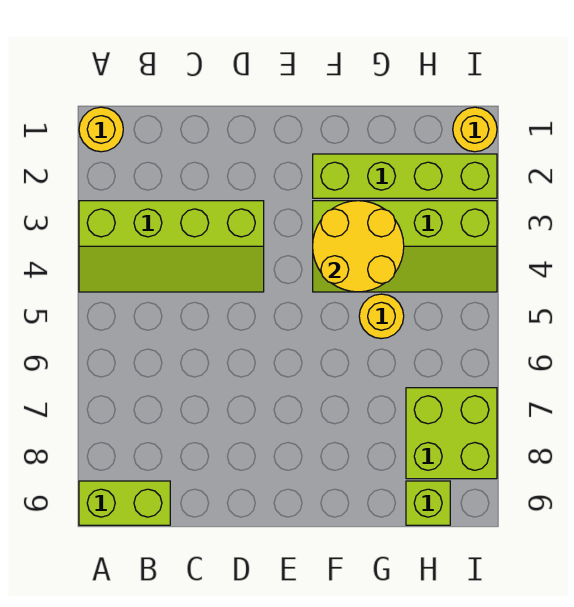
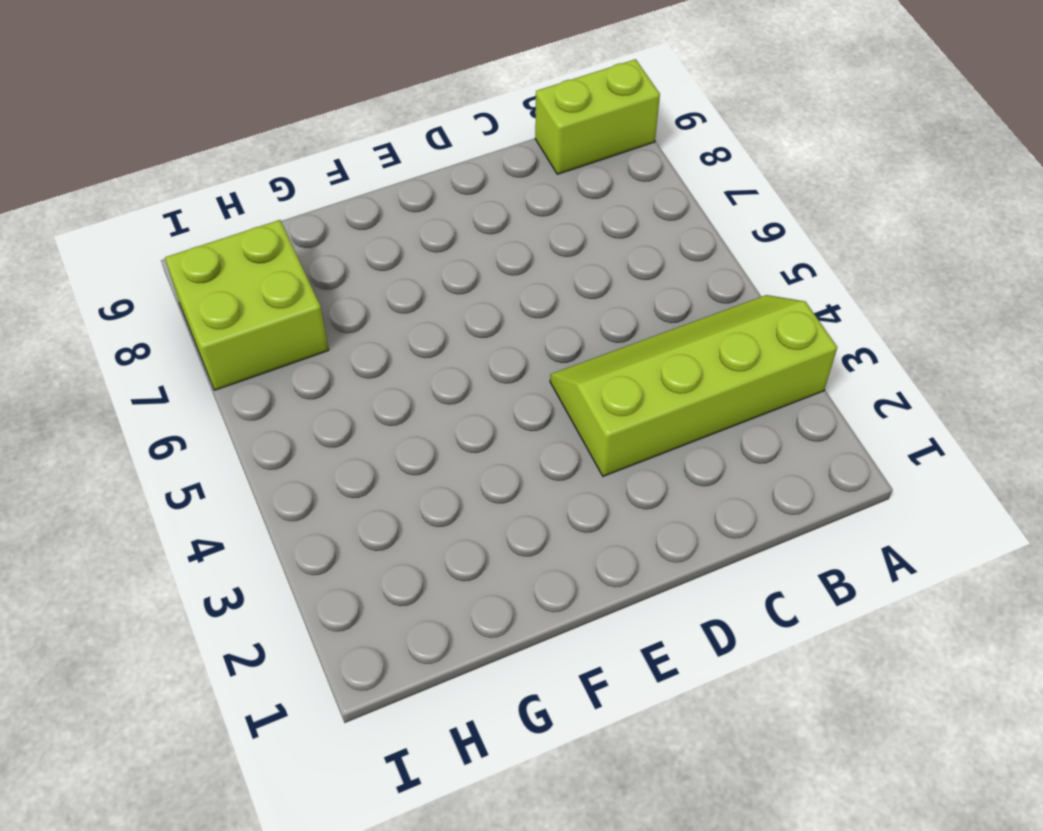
none -> yellow 1x1 round brick [79,107,123,152]
none -> lime 1x4 brick [313,154,497,198]

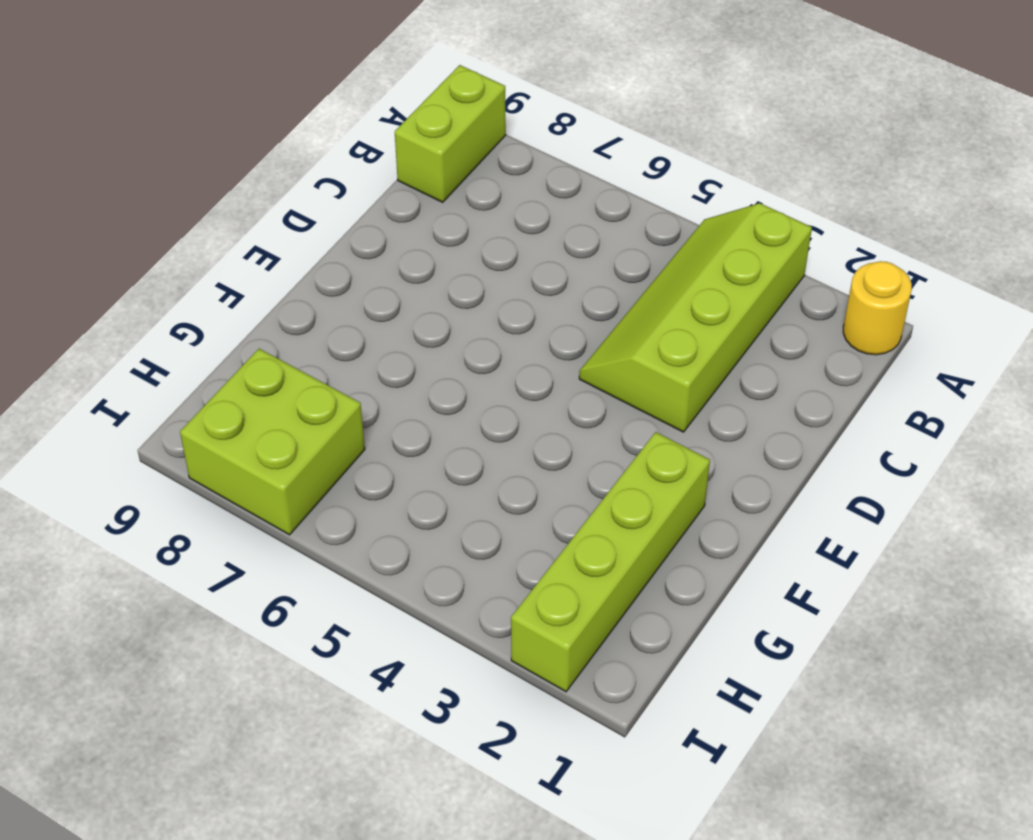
none -> lime 2x4 slope [313,201,497,292]
none -> yellow 1x1 round brick [359,294,404,339]

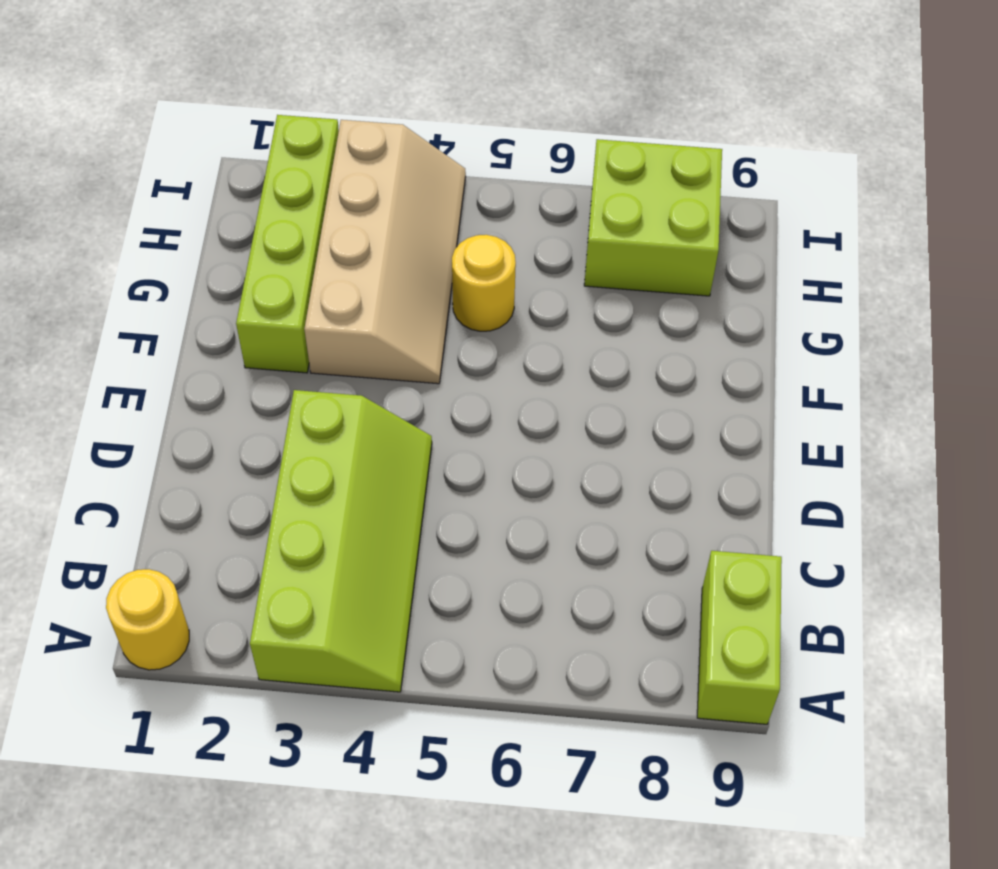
tan 2x4 slope [304,120,466,384] -> lime 2x4 slope [313,201,497,292]
none -> lime 1x1 brick [406,481,450,525]
none -> yellow 1x1 round brick [453,107,497,152]

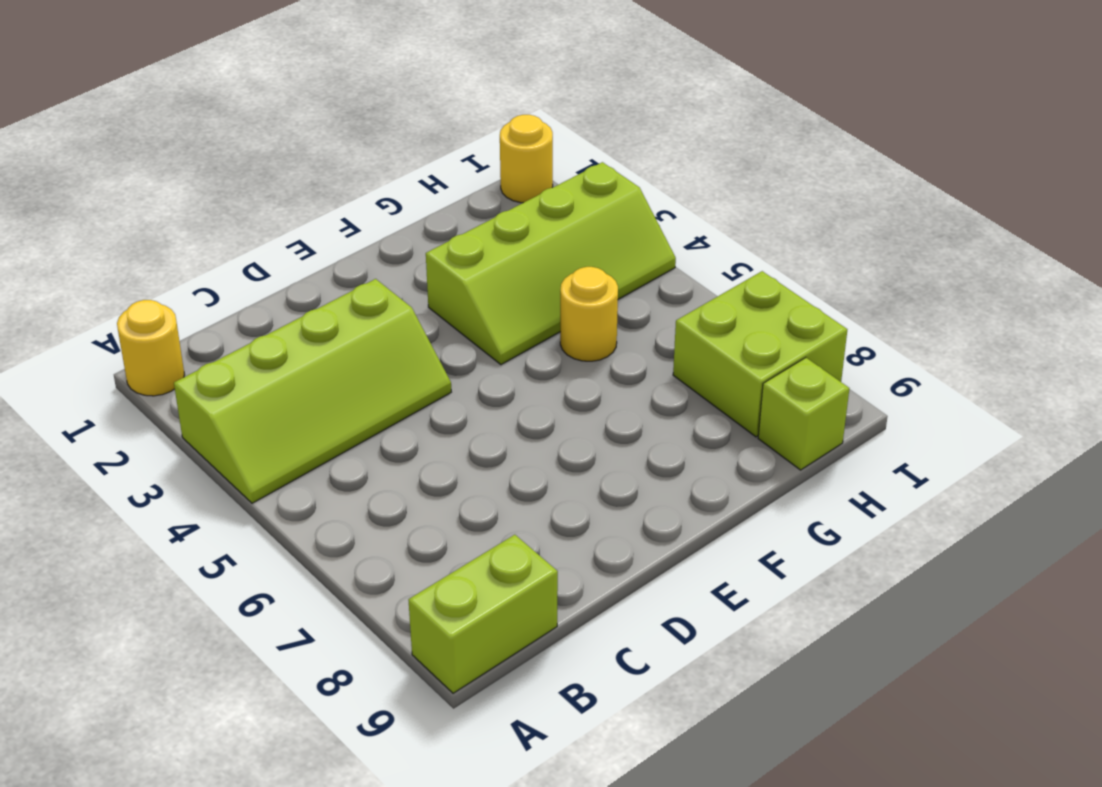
none -> lime 1x4 brick [313,154,497,198]
none -> yellow 2x2 round brick [313,201,404,292]

